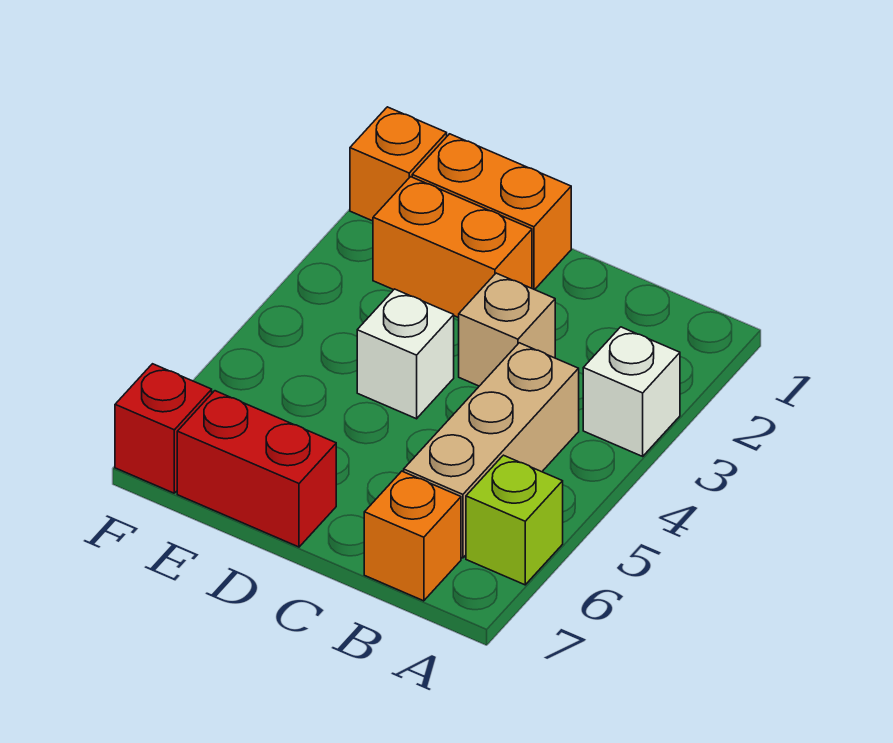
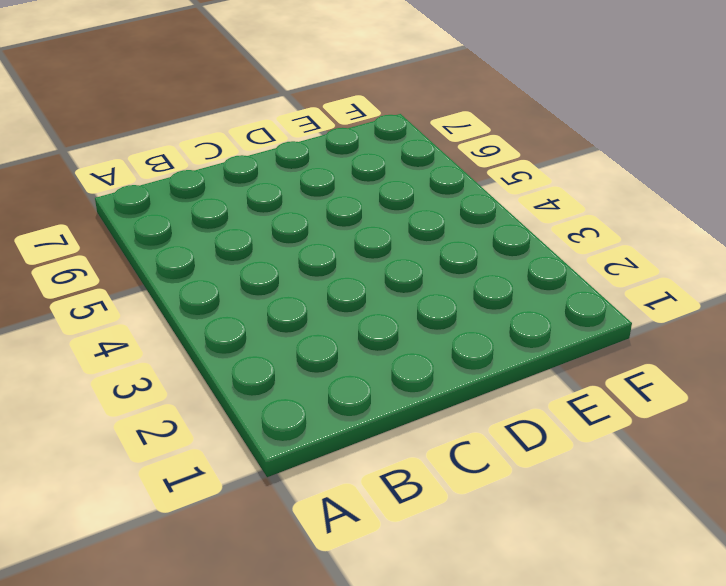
none -> white 1x1 brick [583,327,680,456]
none -> lime 1x1 brick [466,455,563,585]

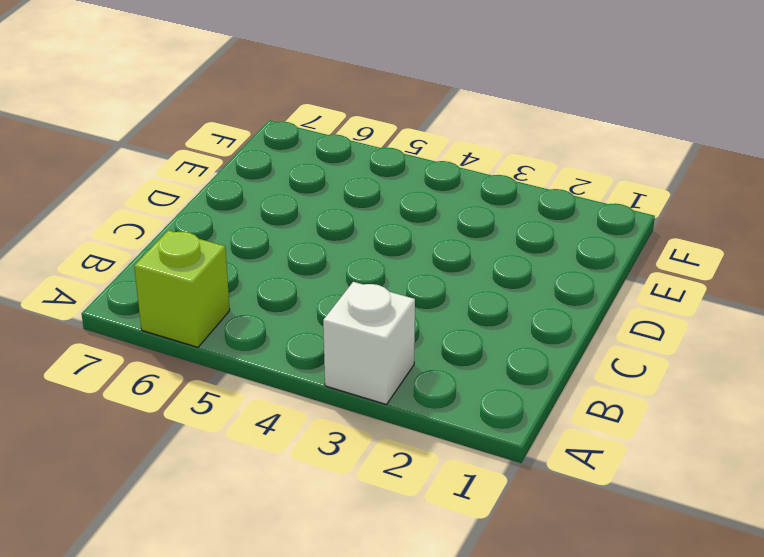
none -> tan 1x3 brick [404,343,579,558]
none -> orange 1x1 brick [364,471,461,601]

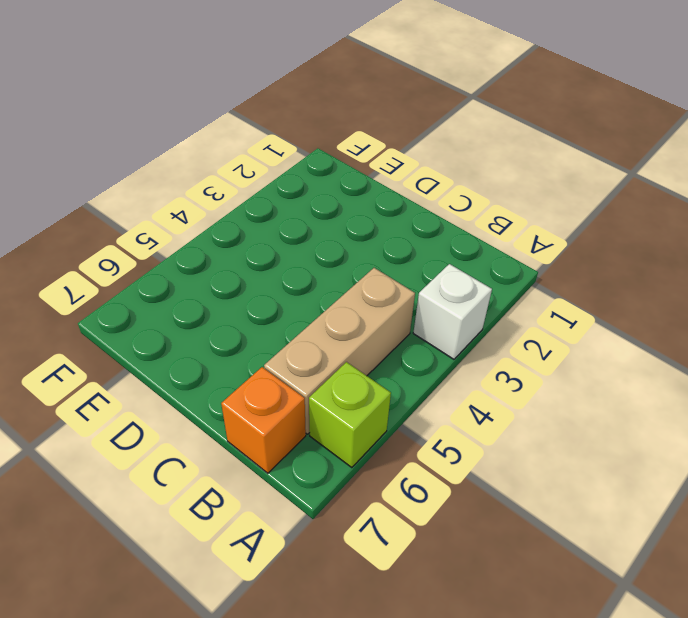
none -> tan 1x1 brick [459,273,555,386]
none -> orange 1x2 brick [412,134,571,290]

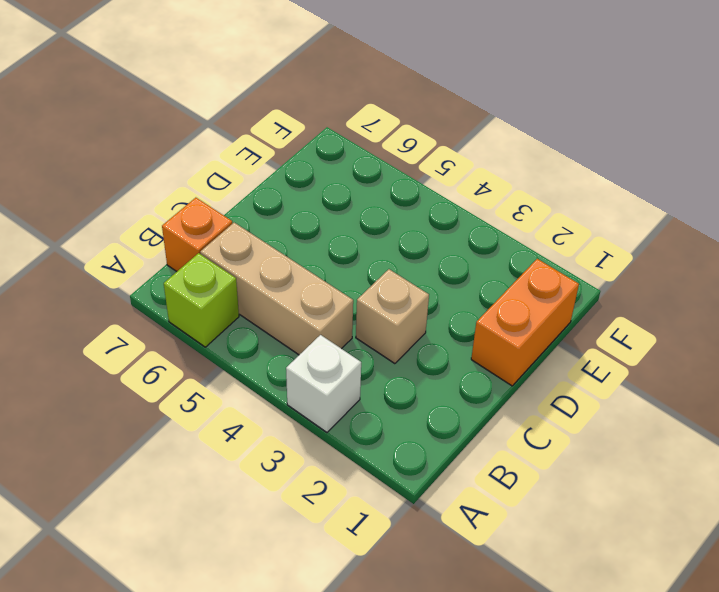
none -> orange 1x2 brick [373,177,532,318]
none -> white 1x1 brick [357,289,454,419]

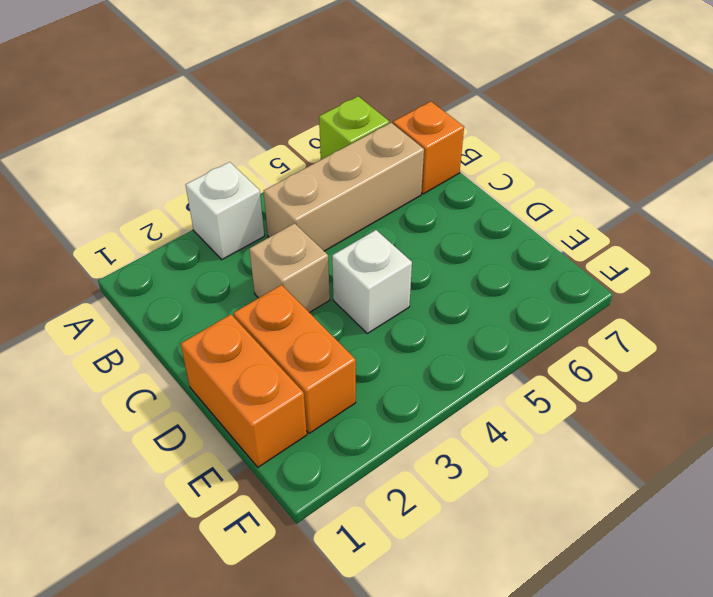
none -> red 1x2 brick [177,391,336,547]
none -> orange 1x1 brick [350,107,447,221]

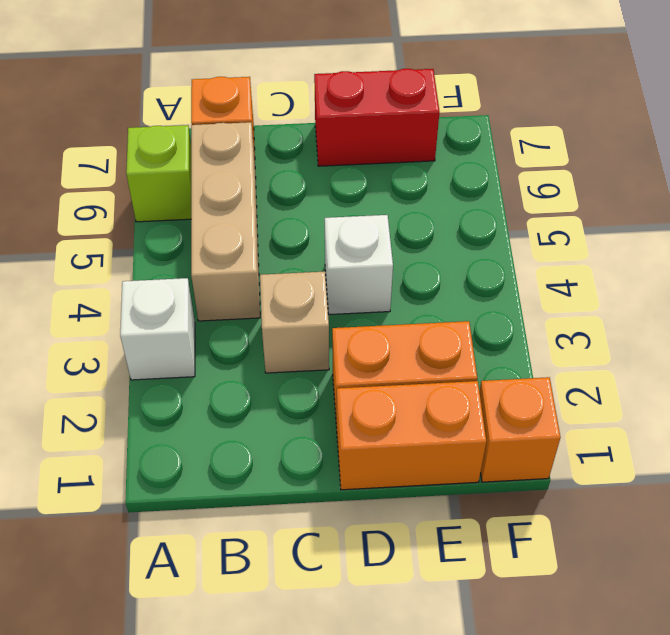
none -> red 1x1 brick [115,364,212,493]

